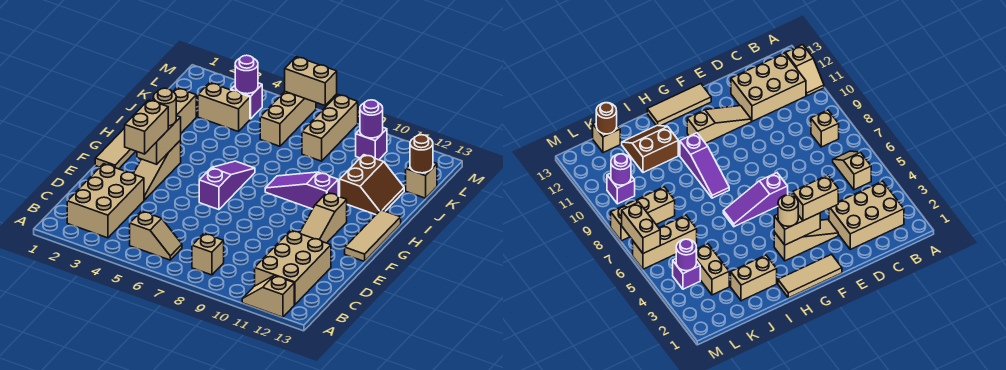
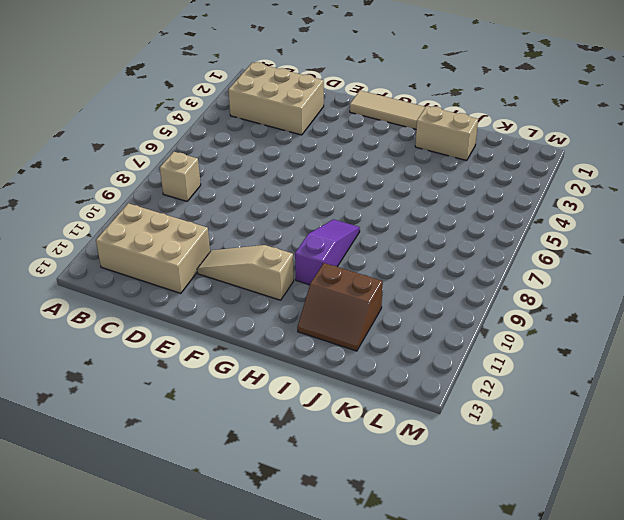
none -> tan 1x2 slope [242,276,294,317]
none -> tan 1x2 slope [130,211,182,260]
none -> tan 1x3 slope [134,140,181,200]

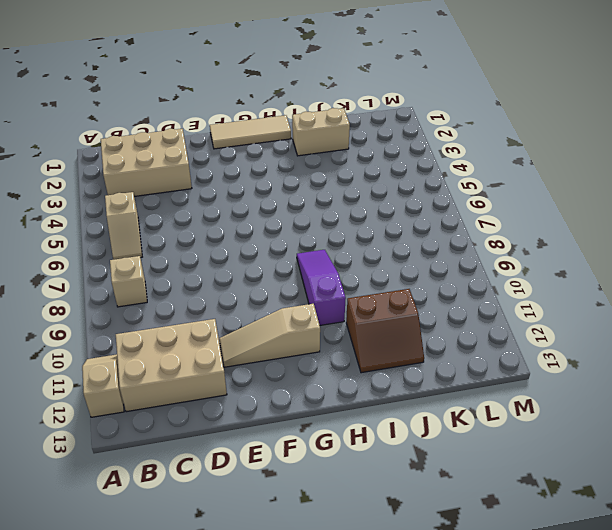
none -> tan 1x3 slope [134,140,181,200]
none -> purple 1x3 slope [199,161,255,210]
none -> tan 1x3 tile [345,210,401,261]

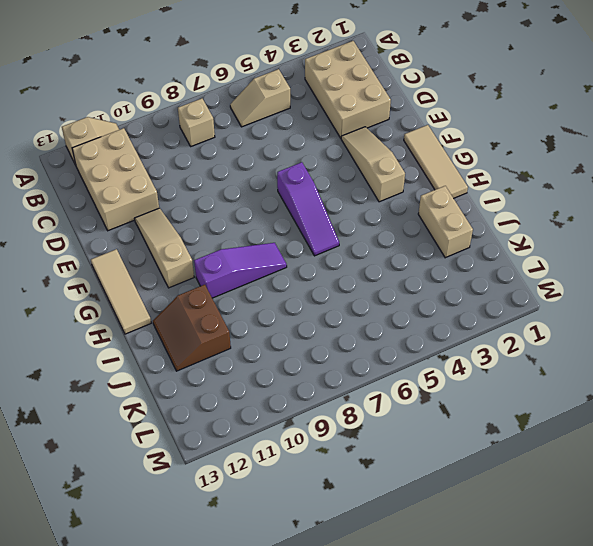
none -> tan 1x2 brick [198,83,250,132]
none -> tan 1x3 brick [260,92,316,146]
none -> tan 1x3 brick [302,95,358,161]

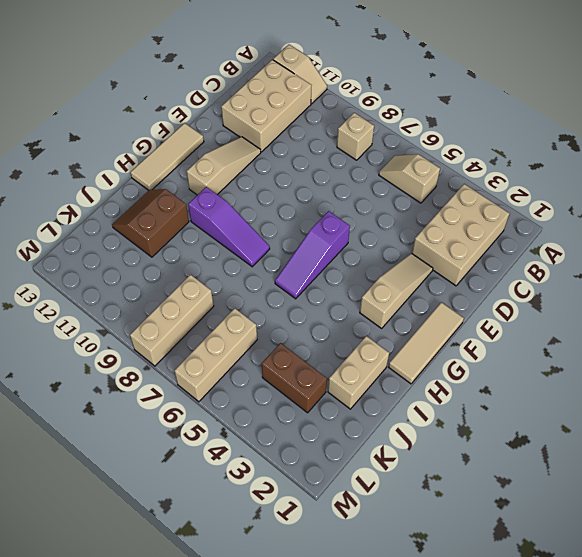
brown 1x2 brick [262,343,327,413] -> tan 1x2 brick [198,83,250,132]
none -> tan 1x1 brick [406,162,437,198]
none -> purple 1x1 brick [231,83,262,119]
none -> purple 1x1 brick [356,128,387,160]

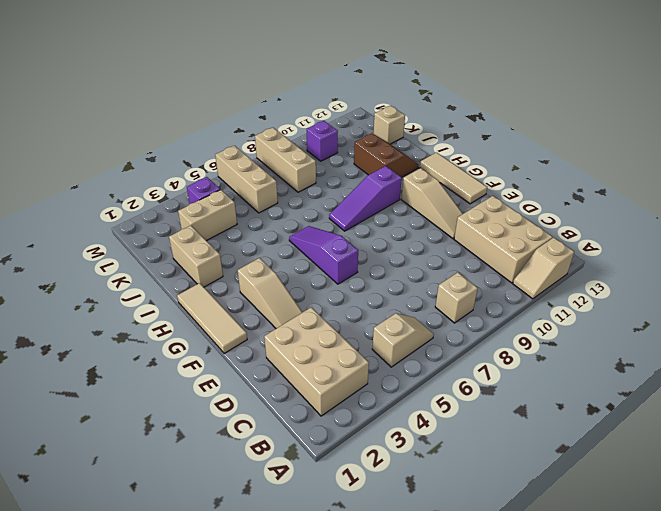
none -> tan 1x2 brick [137,116,181,164]
none -> brown 1x1 round brick [410,135,433,173]
none -> purple 1x1 round brick [235,55,258,94]

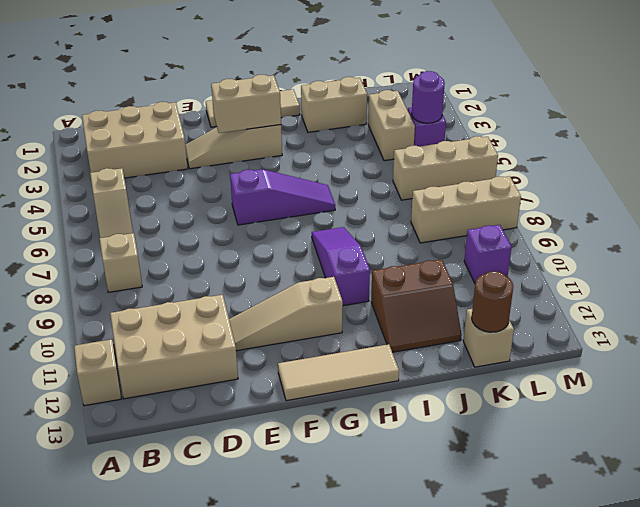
none -> purple 1x1 round brick [360,100,383,138]
none -> tan 1x2 brick [285,57,337,105]
none -> tan 1x2 brick [125,100,168,154]

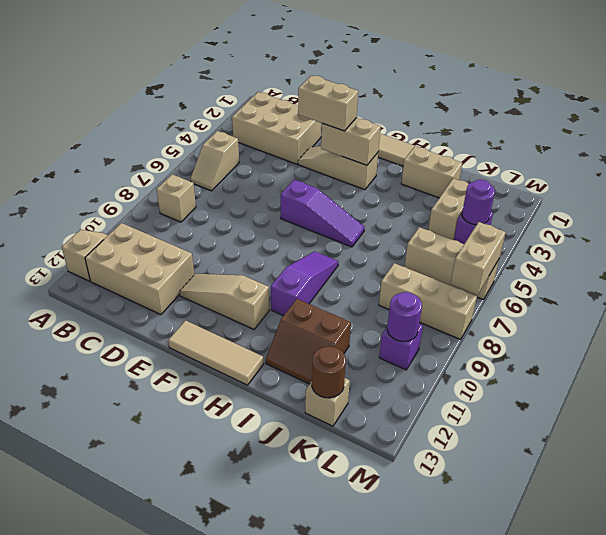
none -> tan 1x1 round brick [153,88,176,126]

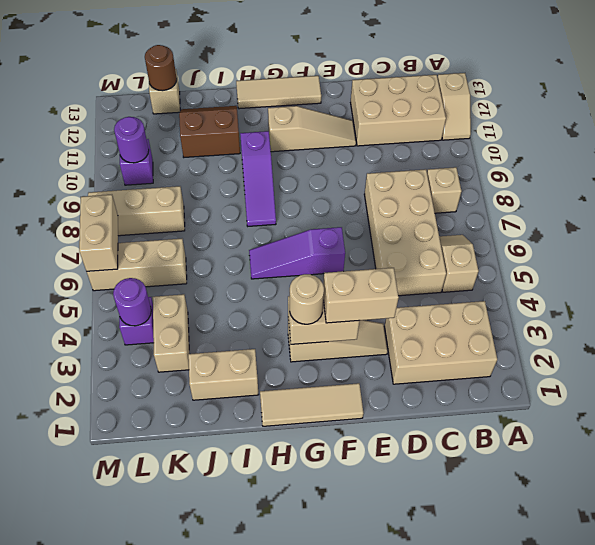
tan 2x4 brick [364,169,446,296] -> none

